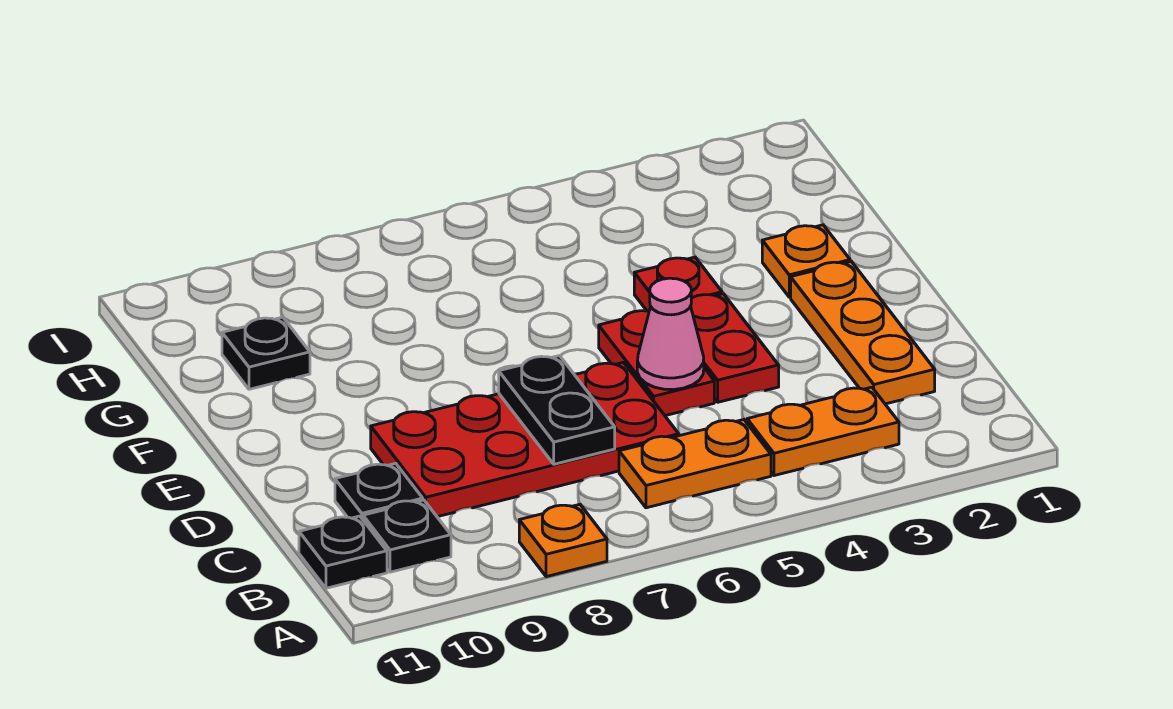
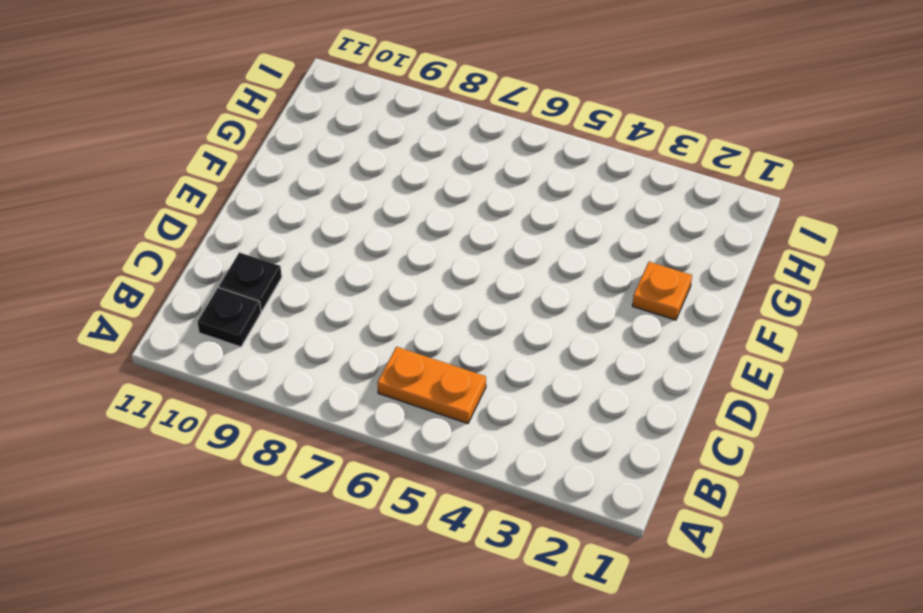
none -> orange 1x1 plate [519,504,607,577]
none -> orange 1x2 plate [747,387,899,476]
none -> black 1x1 plate [299,516,387,588]

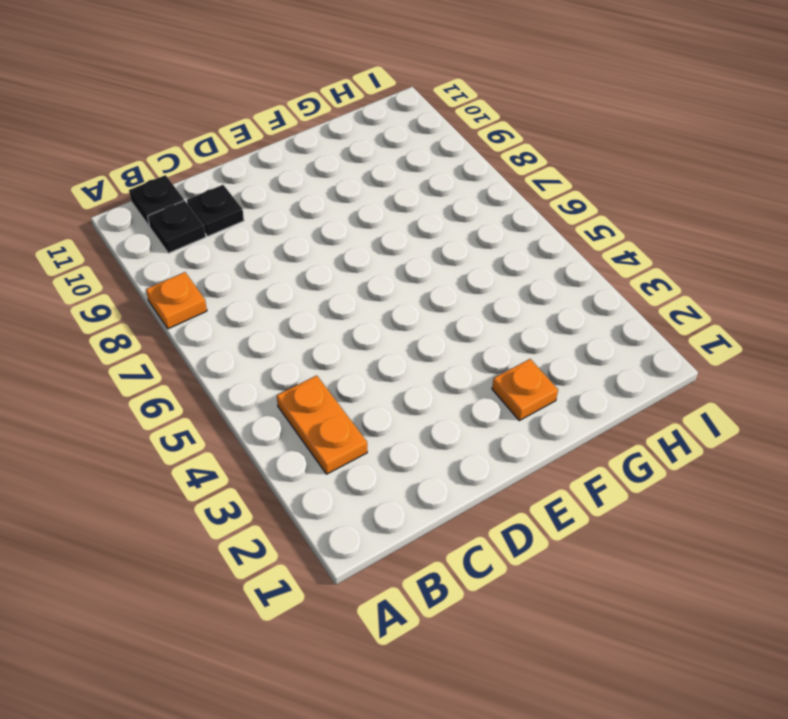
none -> orange 1x2 plate [619,420,771,508]
none -> orange 1x3 plate [791,261,935,404]
none -> red 2x4 plate [371,362,679,517]

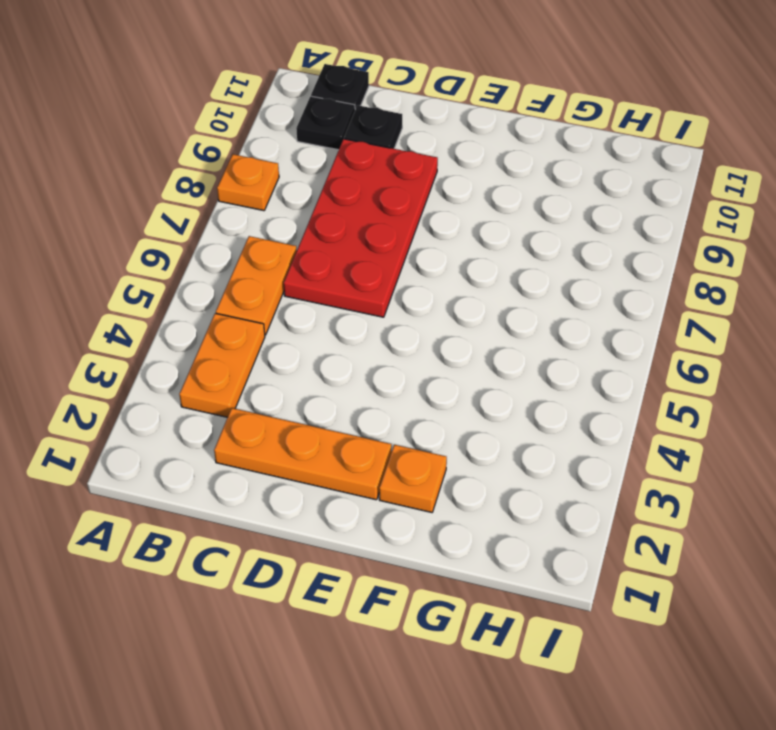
none -> red 1x2 plate [691,294,779,402]
none -> red 1x2 plate [599,311,714,416]
none -> red 1x1 plate [634,257,722,311]

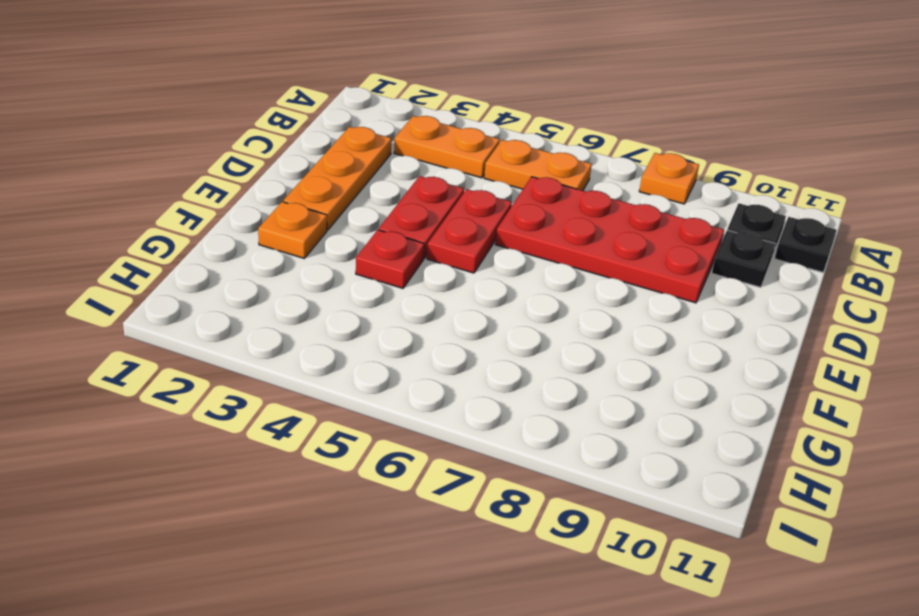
none -> black 1x1 plate [222,317,310,389]
none -> black 1x2 plate [499,356,615,464]
none -> pink 1x1 cone [637,278,704,390]

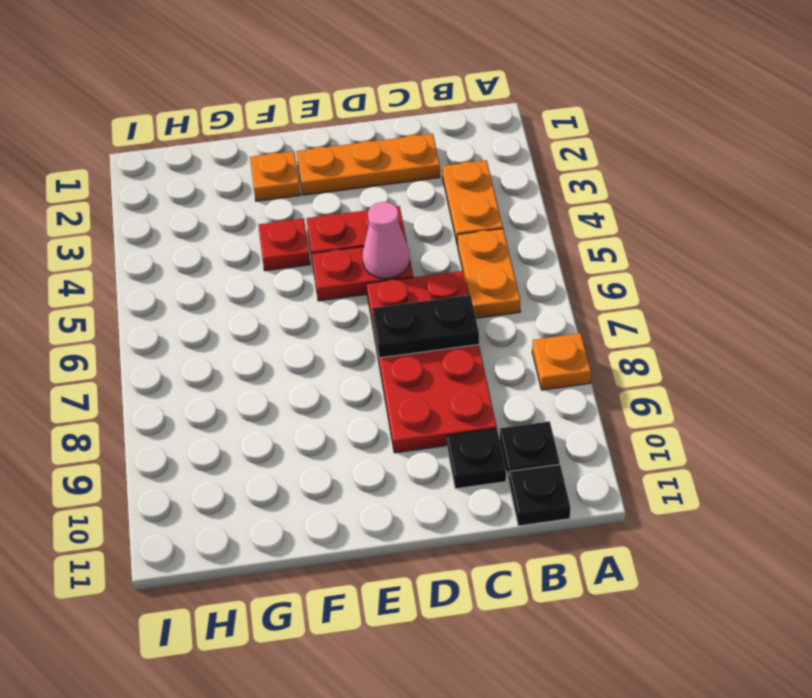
none -> black 1x1 plate [222,317,310,389]

